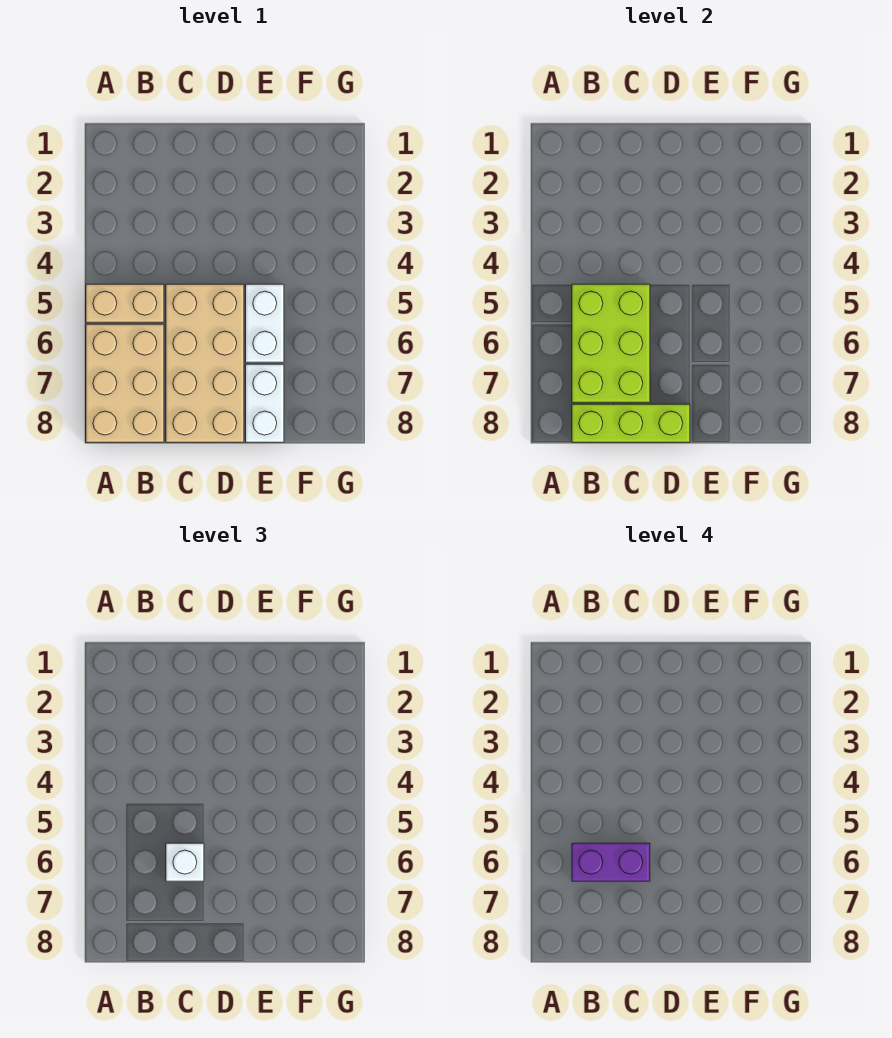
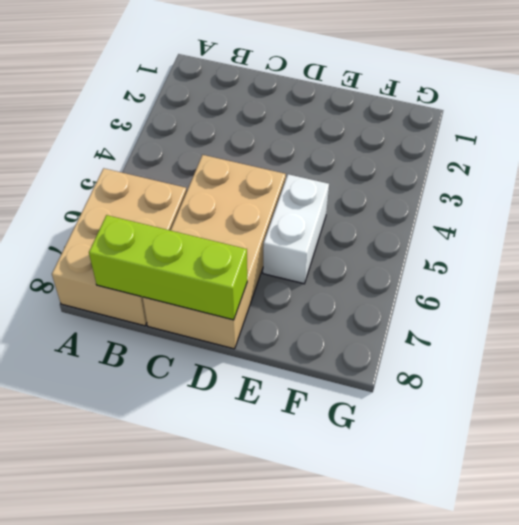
none -> tan 1x2 brick [86,284,164,322]
none -> white 1x2 brick [246,364,284,442]

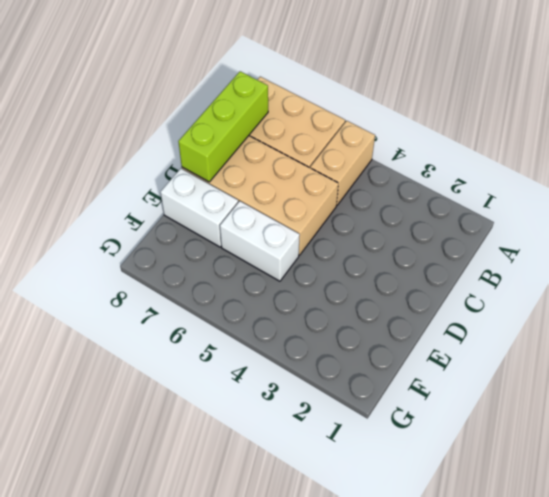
none -> lime 2x3 brick [572,284,650,402]
none -> white 1x1 brick [166,843,204,881]

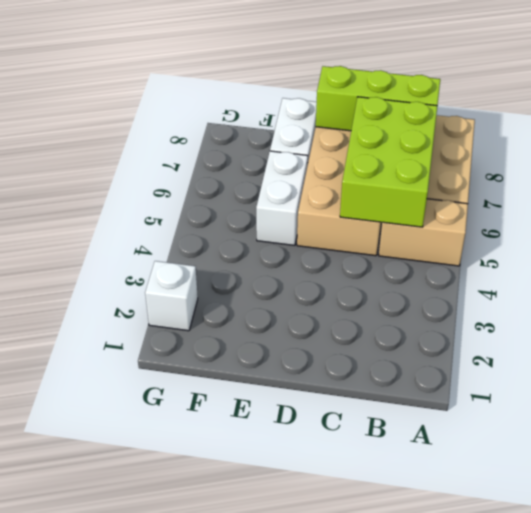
white 1x1 brick [145,261,198,331] -> white 1x1 brick moved to [166,843,204,881]
none -> purple 1x2 brick [572,843,650,881]

